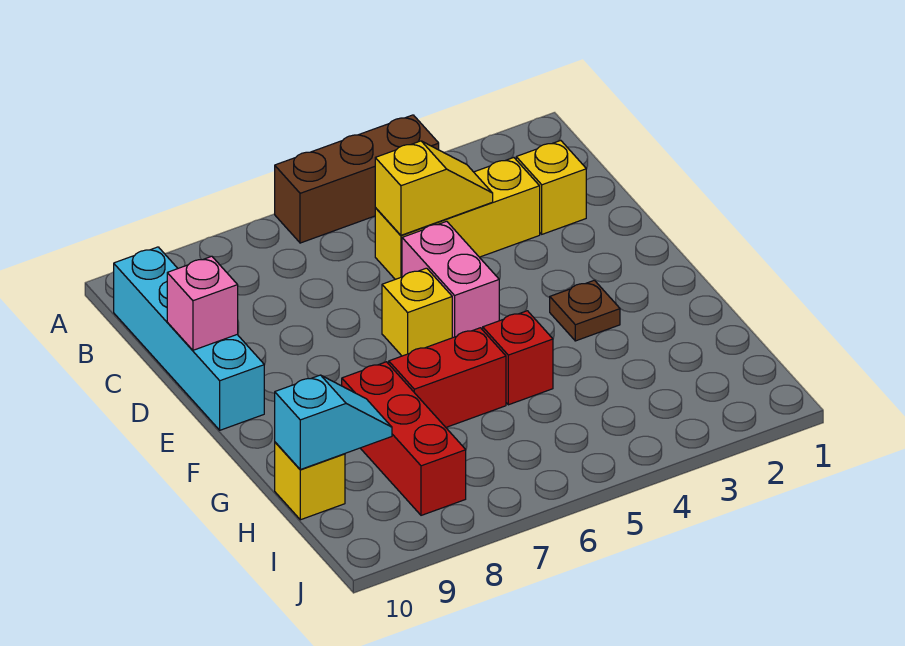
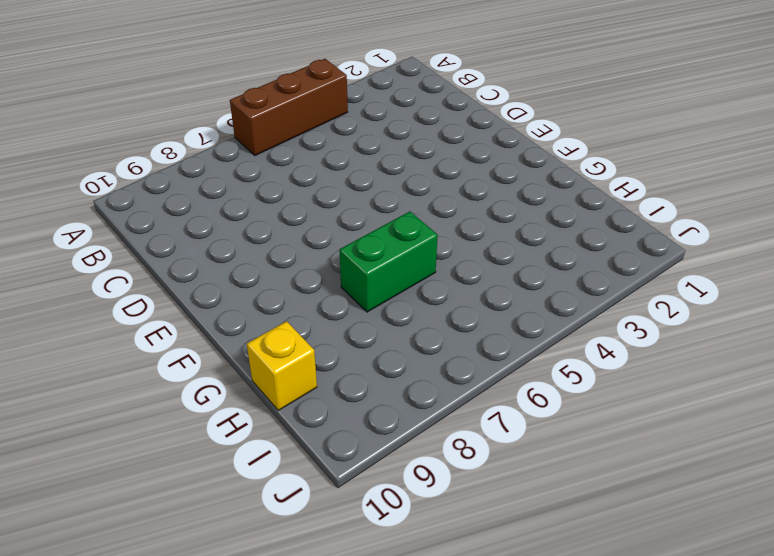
green 1x2 brick [339,212,438,312] -> red 1x2 brick [389,328,506,427]
none -> cyan 1x4 brick [114,247,264,430]
none -> yellow 1x1 brick [516,141,586,234]
none -> yellow 1x3 brick [375,158,540,279]

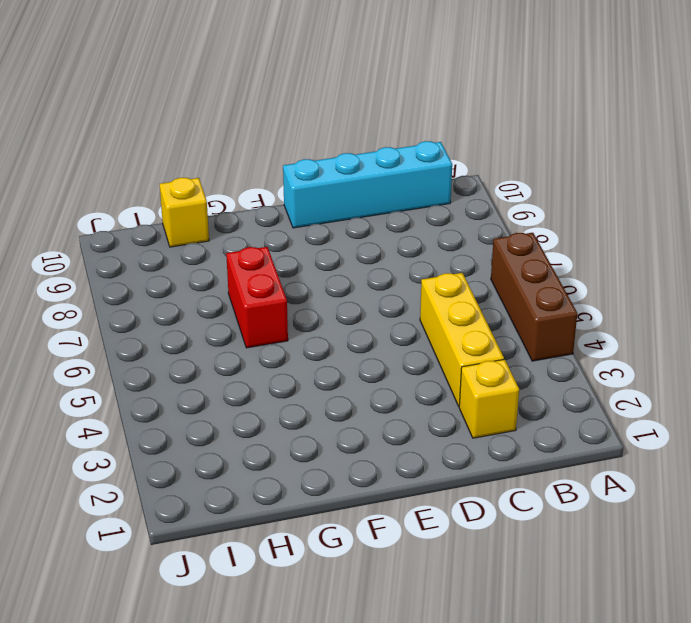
none -> pink 1x2 brick [402,221,499,338]
none -> yellow 1x1 brick [382,268,452,356]
none -> brown 1x1 plate [550,280,620,341]

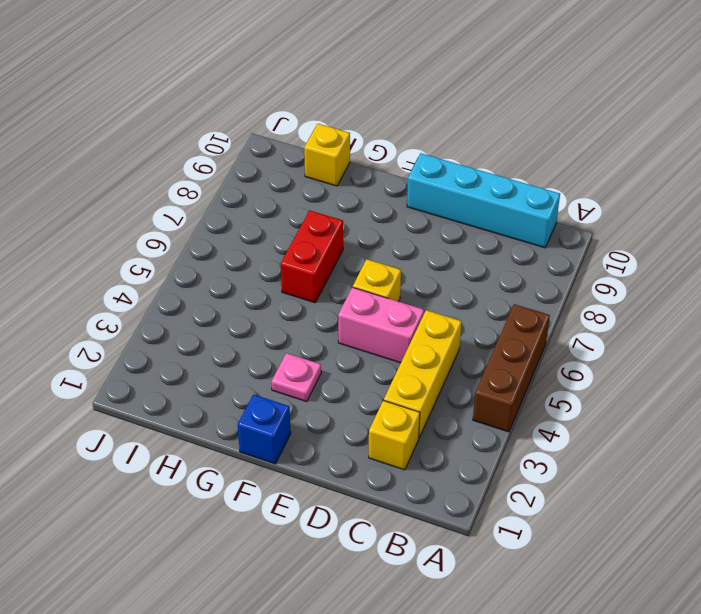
blue 1x1 brick [238,395,291,464] -> none
pink 1x1 plate [271,353,321,402] -> brown 1x1 plate [550,280,620,341]
none -> red 1x1 brick [483,311,553,405]
none -> red 1x3 brick [342,362,466,515]
none -> yellow 1x2 slope [375,141,493,235]

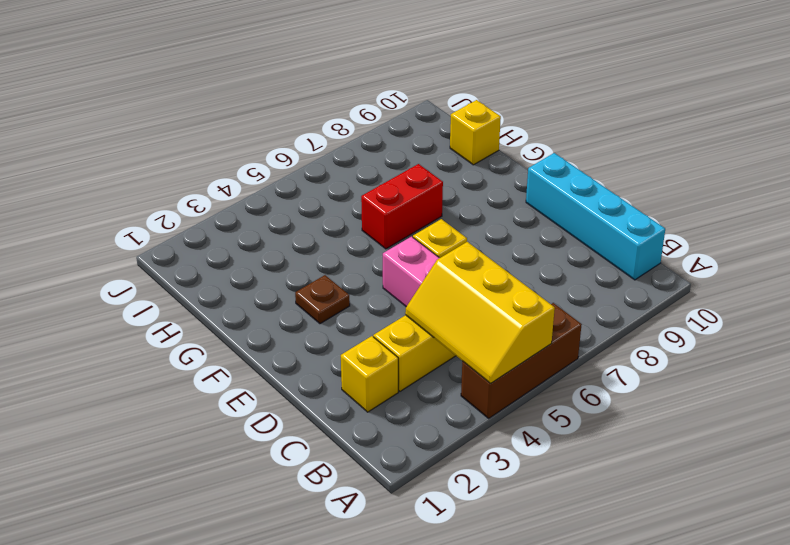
yellow 2x3 slope [405,242,555,384] -> yellow 1x2 slope [375,141,493,235]
none -> red 1x1 brick [483,311,553,405]
none -> red 1x3 brick [342,362,466,515]
none -> pink 1x1 brick [167,256,238,350]

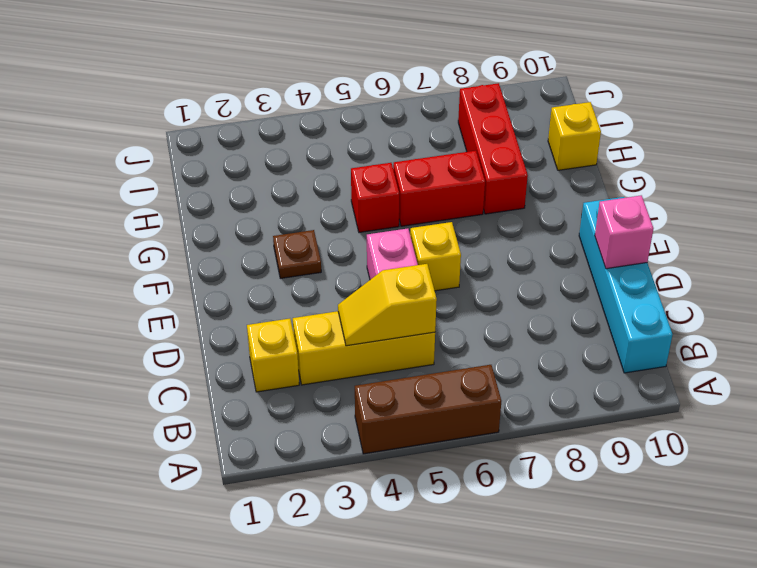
none -> cyan 1x2 slope [275,375,392,470]

